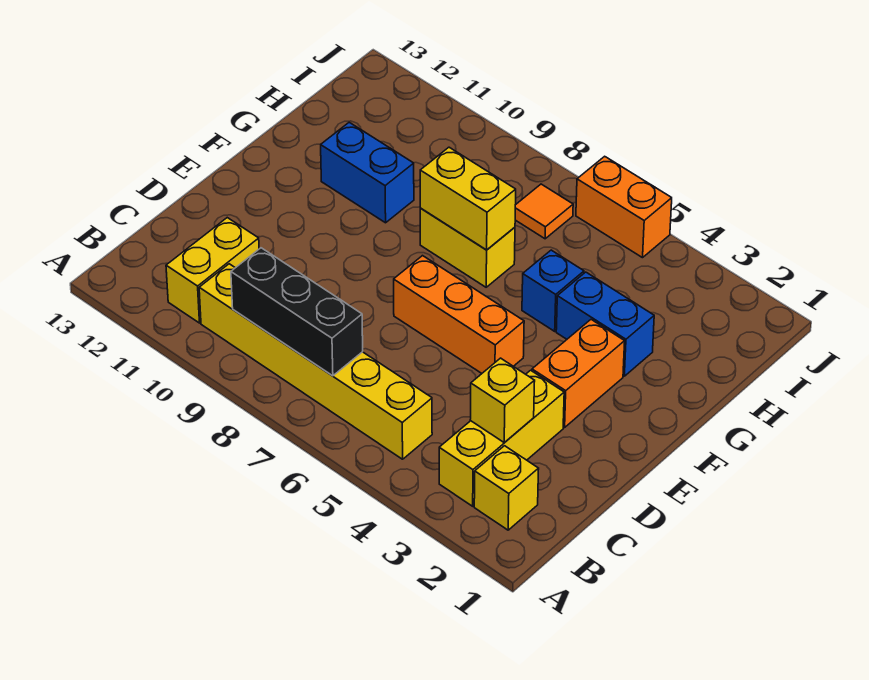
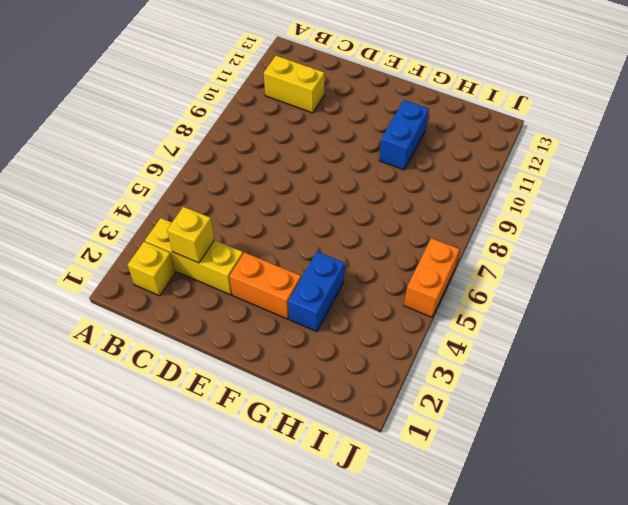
none -> yellow 1x6 brick [199,264,432,459]
none -> orange 1x3 brick [394,256,524,373]
none -> blue 1x1 brick [522,250,584,331]

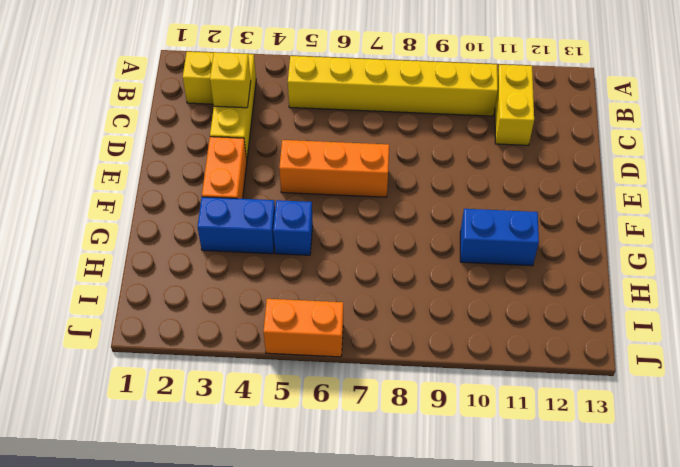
none -> yellow 1x2 brick [420,208,515,287]
none -> orange 1x1 tile [515,184,573,239]
none -> black 1x3 brick [231,248,363,376]

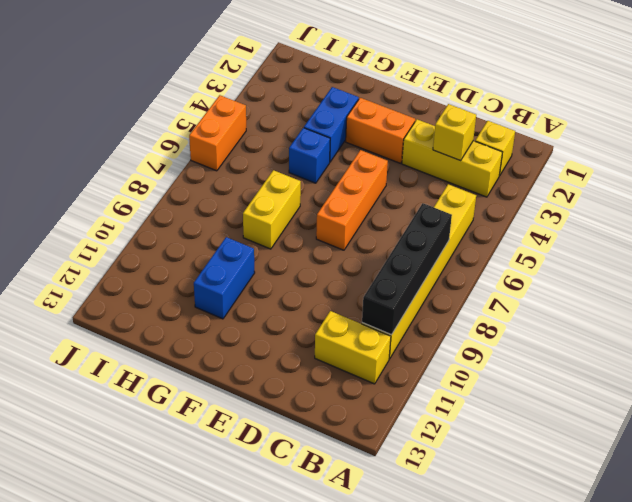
black 1x4 brick [362,203,452,335] -> black 1x3 brick [231,248,363,376]
none -> orange 1x1 tile [515,184,573,239]
none -> yellow 1x2 brick [420,147,516,250]

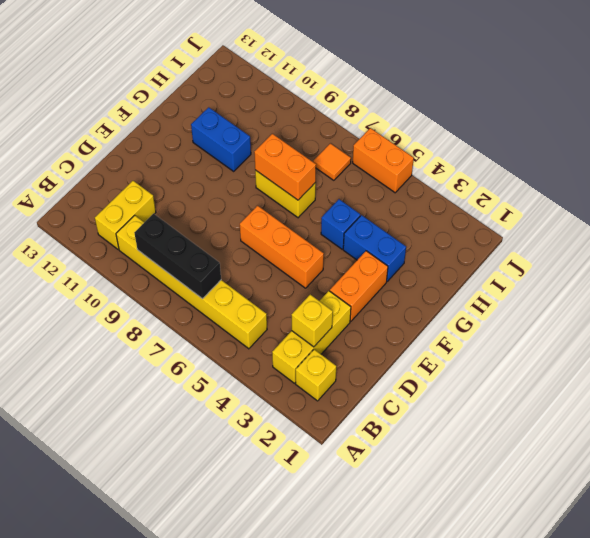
orange 1x2 brick [254,134,316,200] -> yellow 1x2 brick [420,147,516,250]

